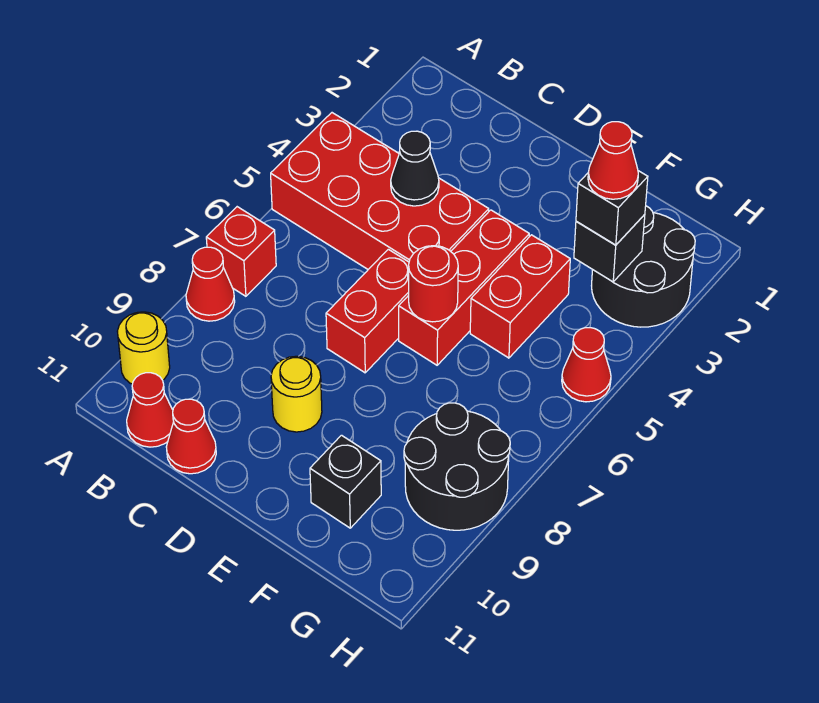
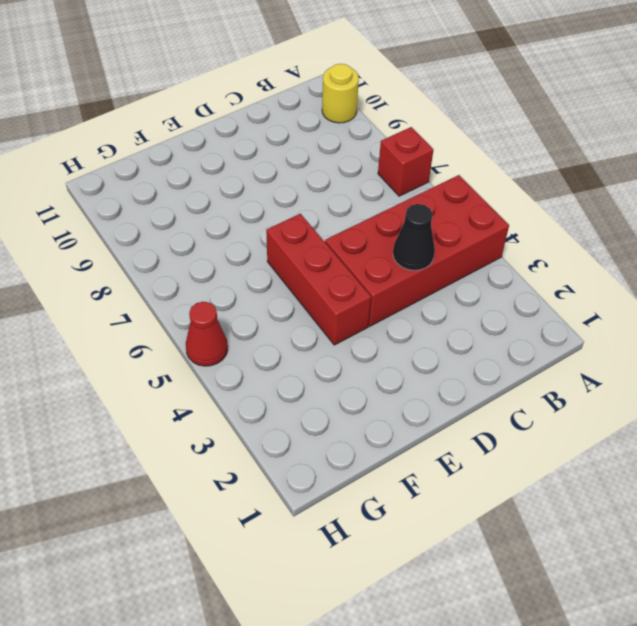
none -> red 1x1 cone [186,247,235,321]
none -> red 1x1 cone [127,373,174,447]
none -> red 1x1 cone [166,399,216,474]

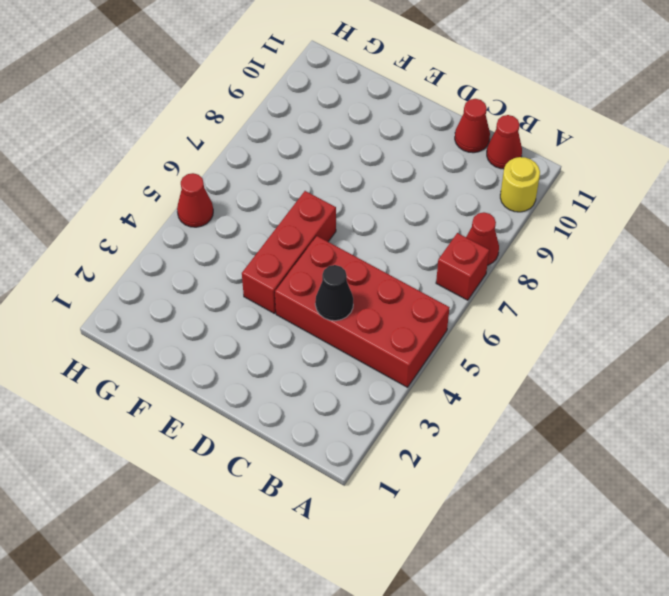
none -> red 1x2 brick [326,249,409,373]
none -> yellow 1x1 round brick [271,356,322,432]
none -> red 1x2 brick [470,235,570,358]

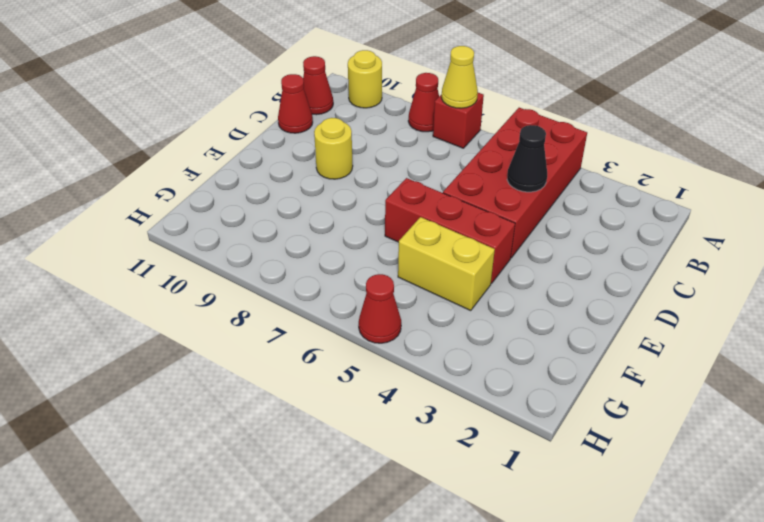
yellow 1x1 cone [442,46,478,108] -> none
yellow 1x2 brick [398,217,495,311] -> red 1x2 brick [470,235,570,358]
none -> red 1x2 brick [326,249,409,373]
none -> black 1x1 brick [310,435,381,528]
none -> black 2x2 round brick [592,206,695,327]

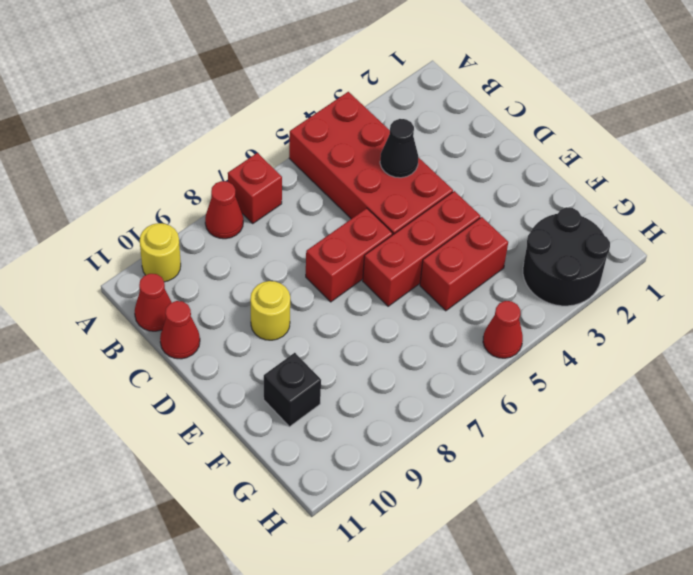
none -> black 2x2 round brick [404,403,510,530]
none -> red 1x1 round brick [409,246,458,322]
none -> black 1x1 brick [574,214,645,282]

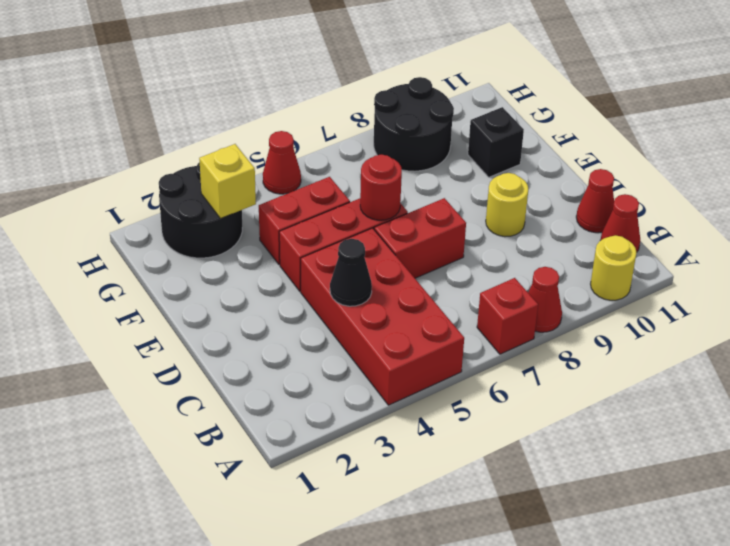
yellow 1x1 brick [199,144,256,219] -> black 1x1 brick [574,214,645,282]
none -> black 1x1 brick [576,171,648,245]
none -> red 1x1 cone [588,122,638,199]

